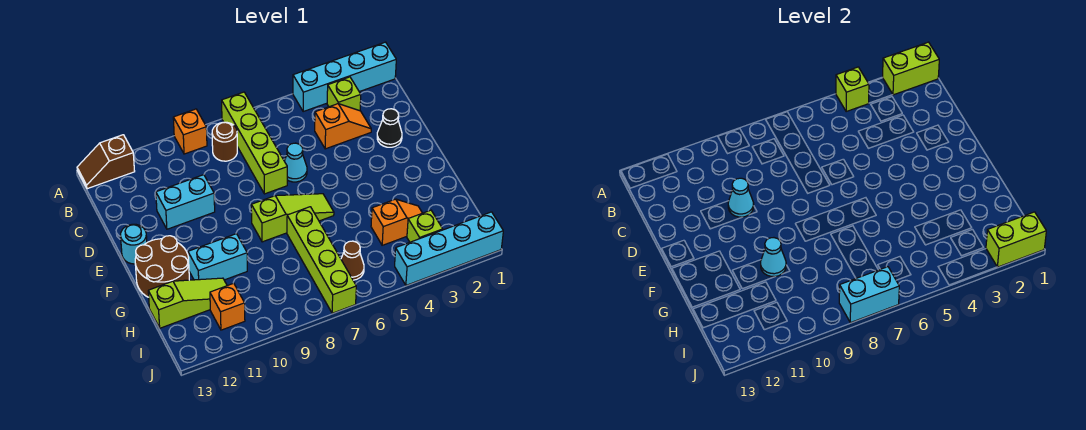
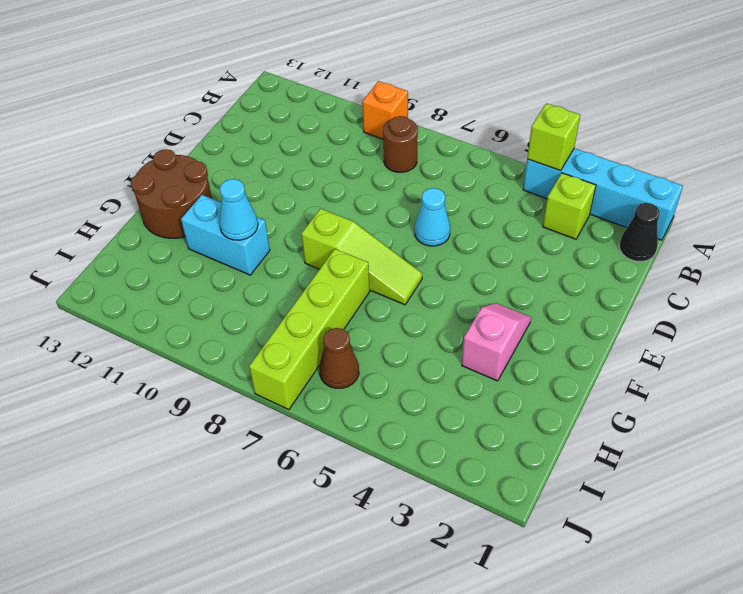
black 1x1 cone [619,203,660,261] -> black 1x1 cone moved to [377,109,402,147]
pink 1x2 slope [462,303,531,381] -> none
none -> lime 1x4 brick [222,92,287,194]
none -> brown 1x2 slope [77,135,135,189]
none -> orange 1x2 slope [315,104,371,149]

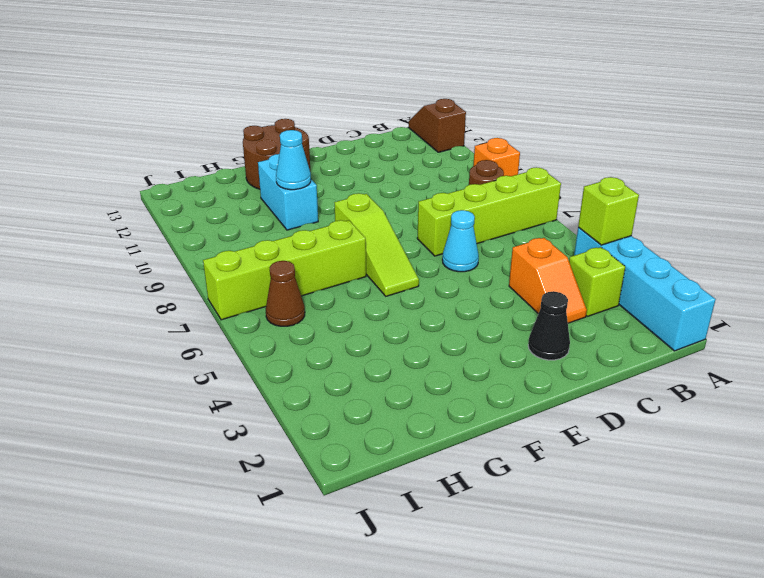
none -> cyan 1x2 brick [156,175,215,229]
none -> cyan 1x1 round brick [121,224,147,264]
none -> orange 1x2 slope [371,199,422,245]

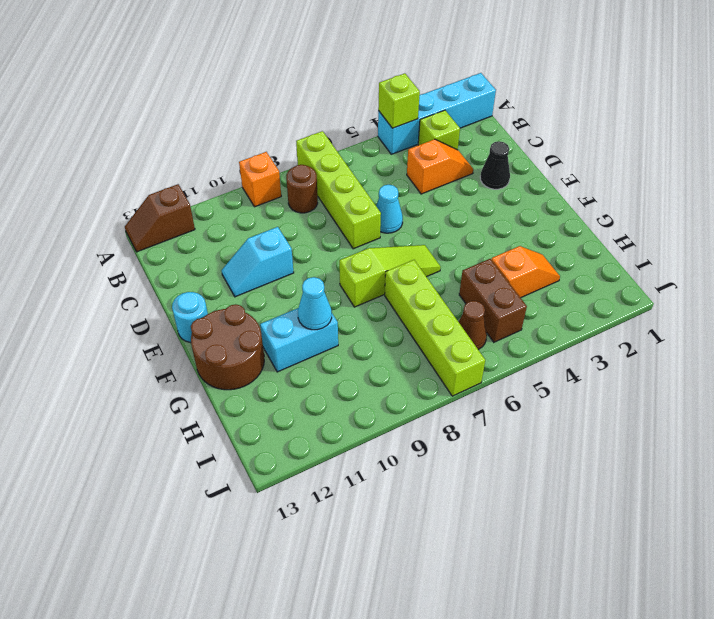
cyan 1x2 slope [222,227,294,297] -> cyan 1x2 brick [156,175,215,229]
brown 1x2 brick [459,259,527,342] -> none
none -> lime 1x3 slope [148,278,227,328]
none -> lime 1x1 brick [407,210,443,242]
none -> orange 1x1 brick [210,283,245,330]

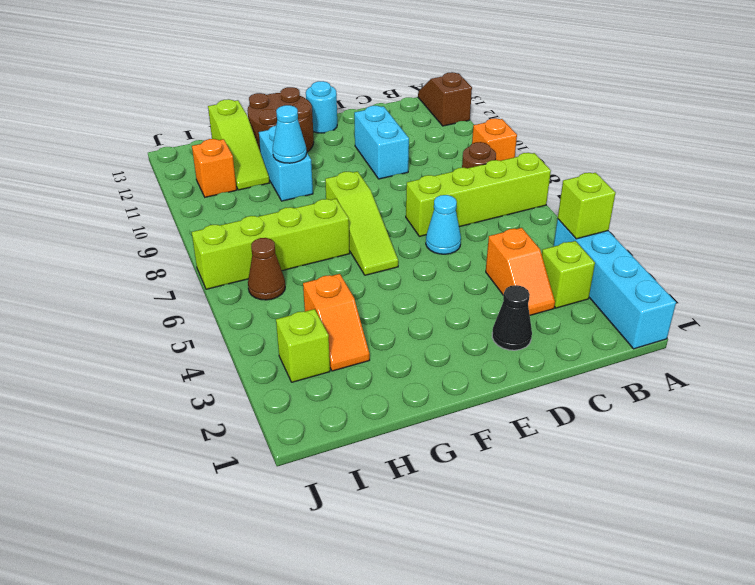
none -> cyan 1x4 brick [395,212,503,285]
none -> lime 1x2 brick [883,42,939,95]
none -> cyan 1x1 cone [728,178,754,217]

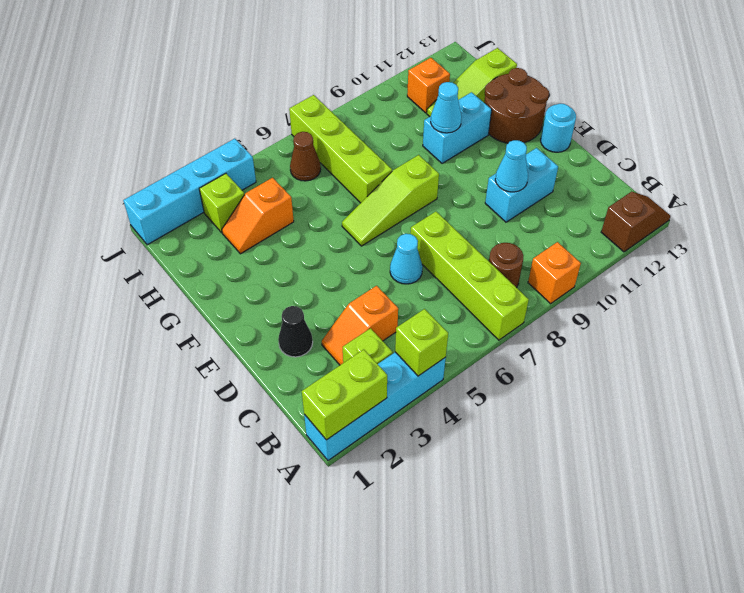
none -> lime 1x2 brick [986,212,1046,267]
none -> cyan 1x2 brick [839,267,899,323]

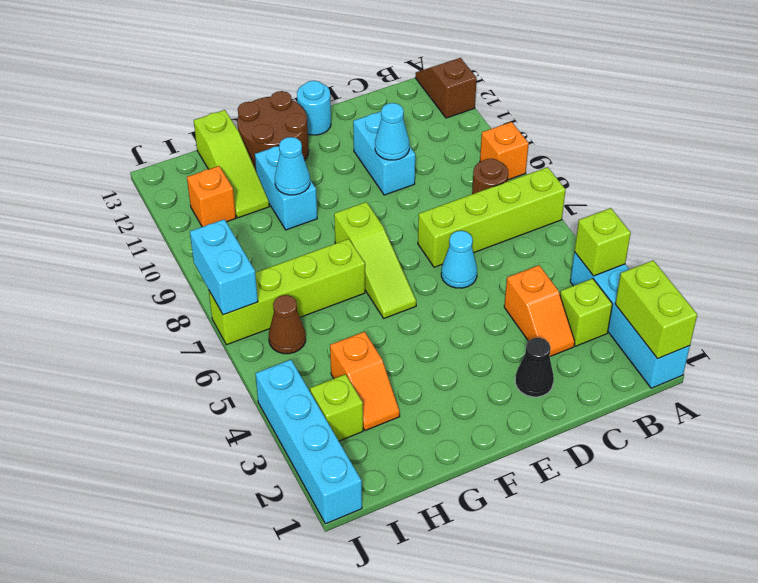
none -> lime 1x2 brick [986,212,1046,267]

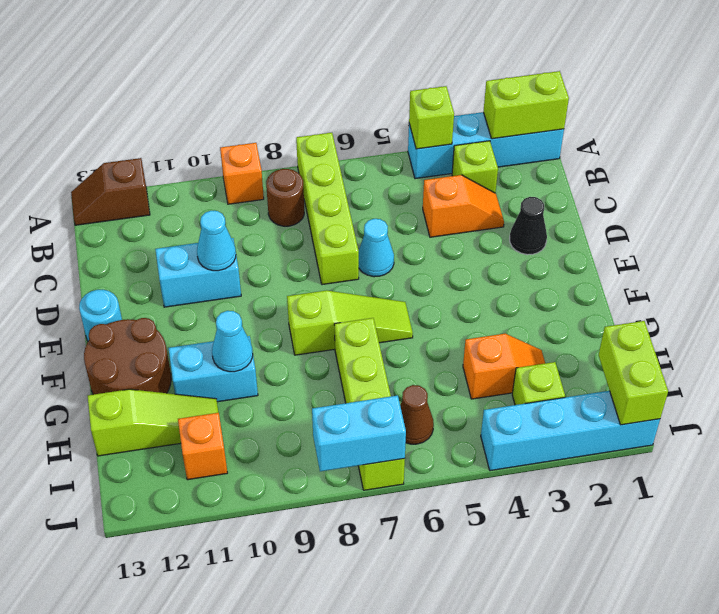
lime 1x2 brick [599,321,668,425] -> lime 1x2 brick turned to [986,212,1046,267]

